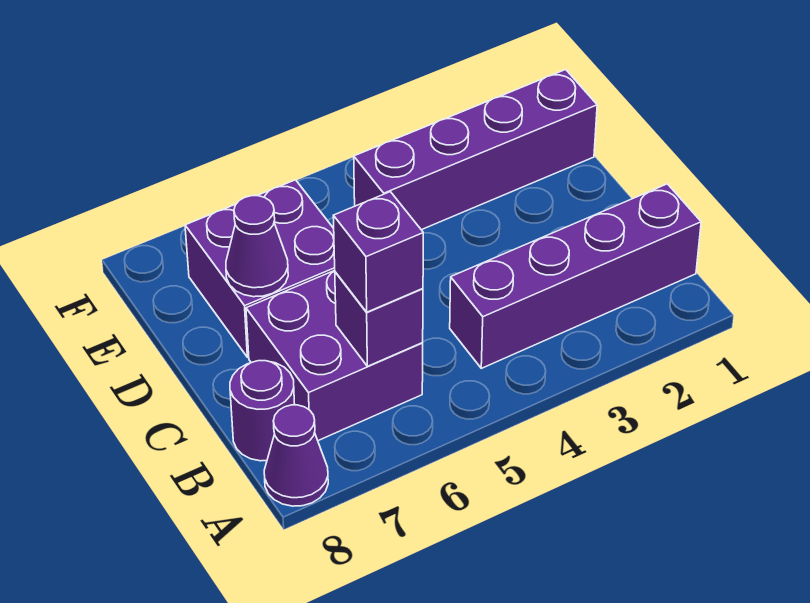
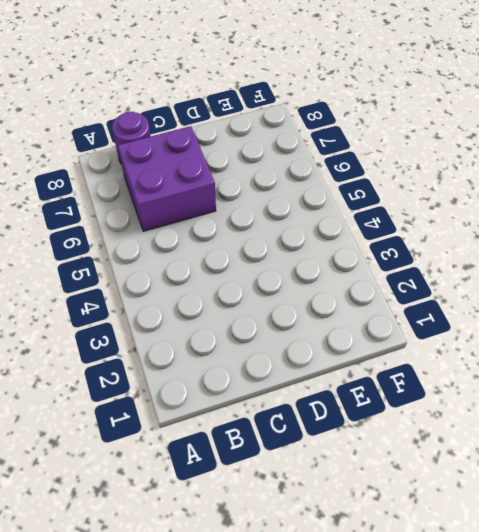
none -> purple 1x1 cone [264,405,328,506]
none -> purple 1x4 brick [450,184,701,368]

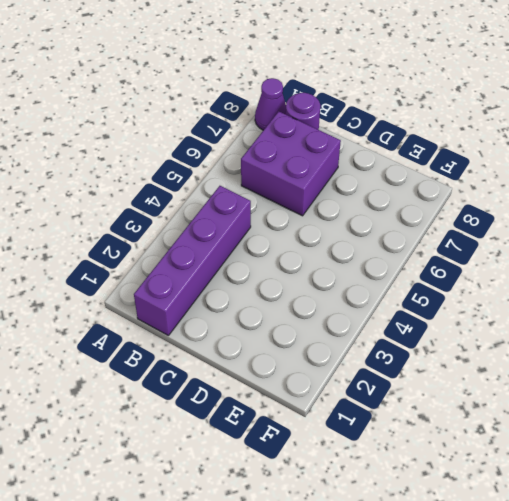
none -> purple 2x2 brick [185,180,335,357]
none -> purple 1x4 brick [354,70,597,230]

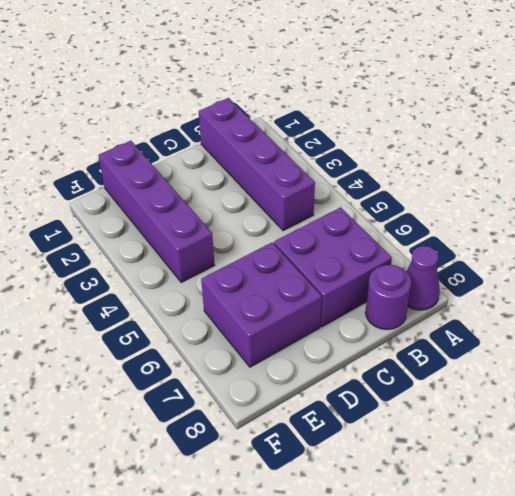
none -> purple 1x1 brick [335,272,423,366]
none -> purple 1x1 cone [226,196,288,297]

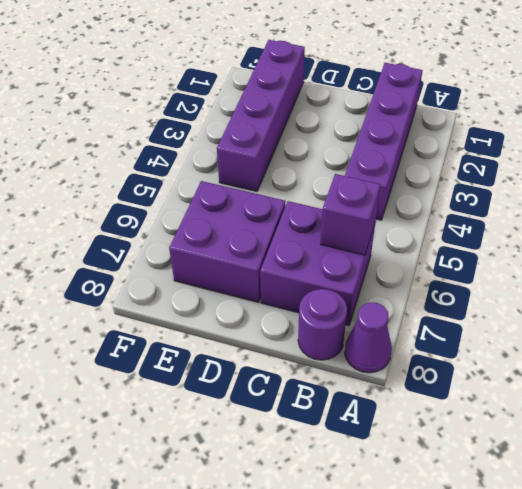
none -> purple 1x1 cone [226,196,288,297]
none -> purple 1x1 brick [333,192,423,312]

